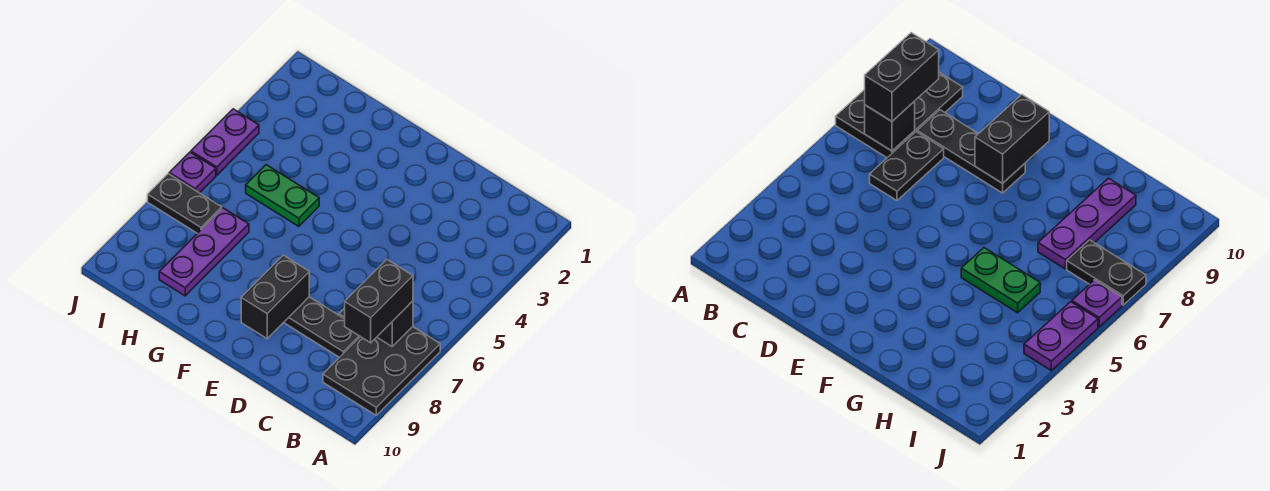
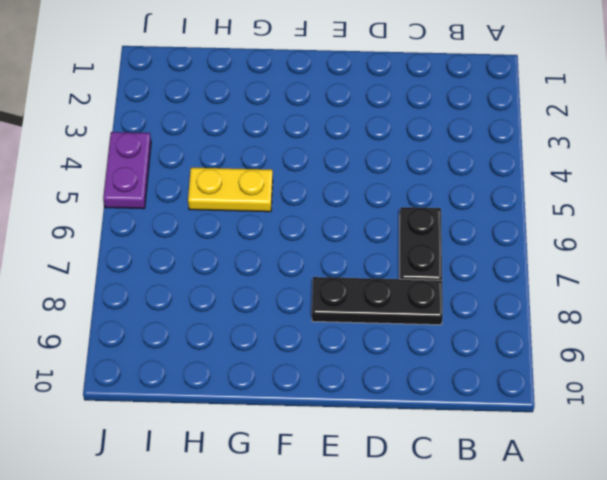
yellow 1x2 plate [188,168,273,212] -> green 1x2 plate [246,165,319,226]
none -> black 2x3 plate [323,327,440,415]
none -> purple 1x3 plate [159,208,249,296]

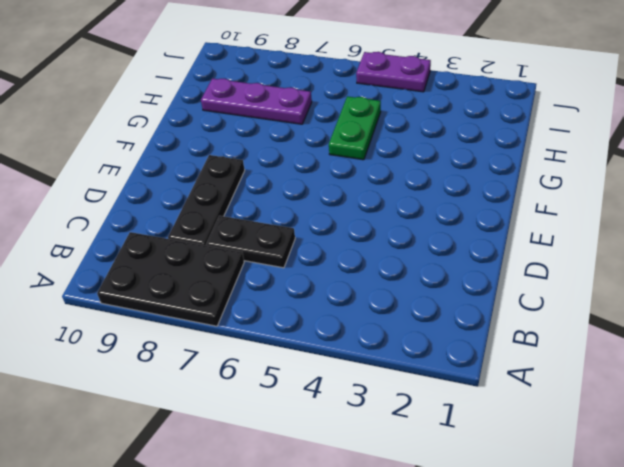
none -> black 1x2 plate [148,174,222,233]
none -> purple 1x1 plate [169,152,216,193]

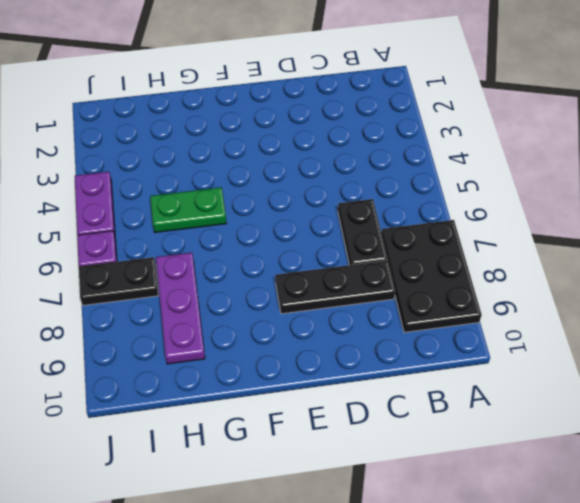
none -> black 1x1 brick [377,301,413,346]
none -> black 1x2 brick [241,255,309,339]

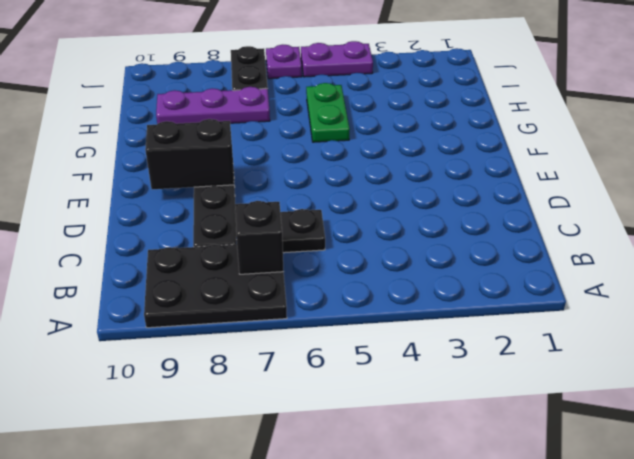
none -> black 1x2 brick [345,260,413,343]

